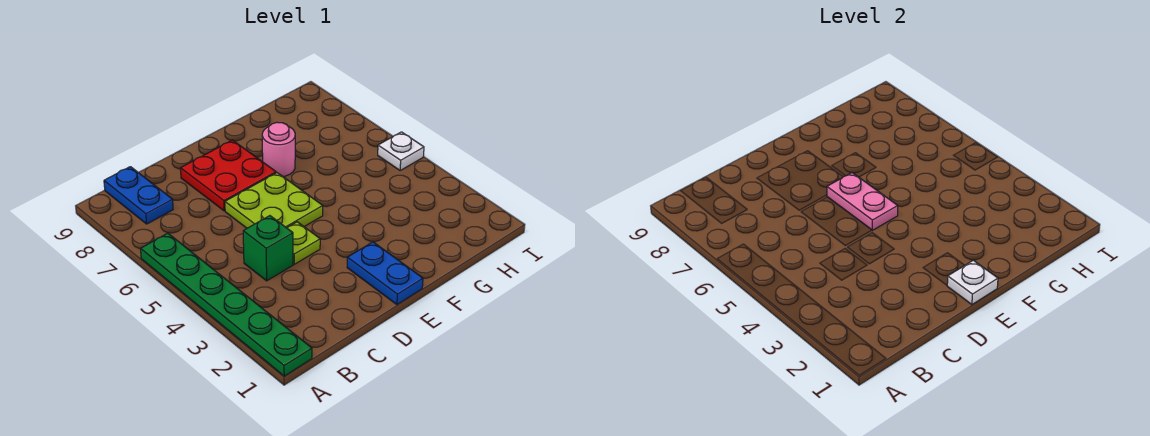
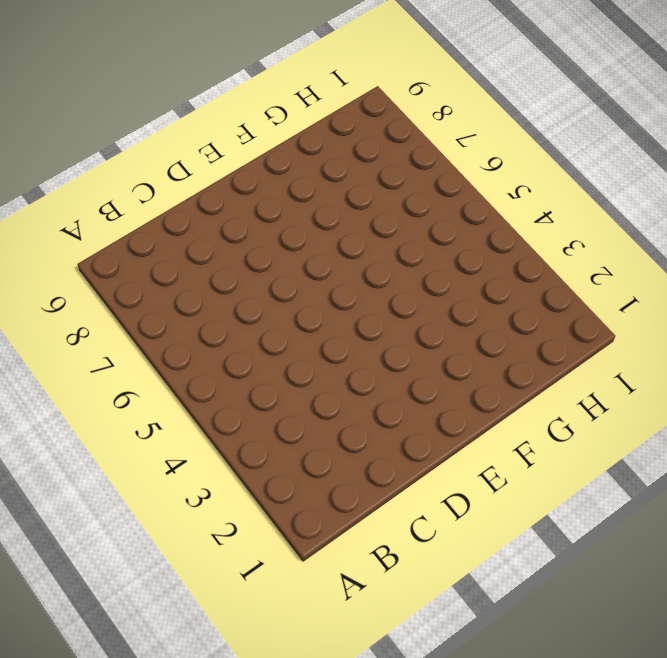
none -> green 1x6 plate [141,233,312,376]
none -> blue 1x2 plate [104,167,173,224]

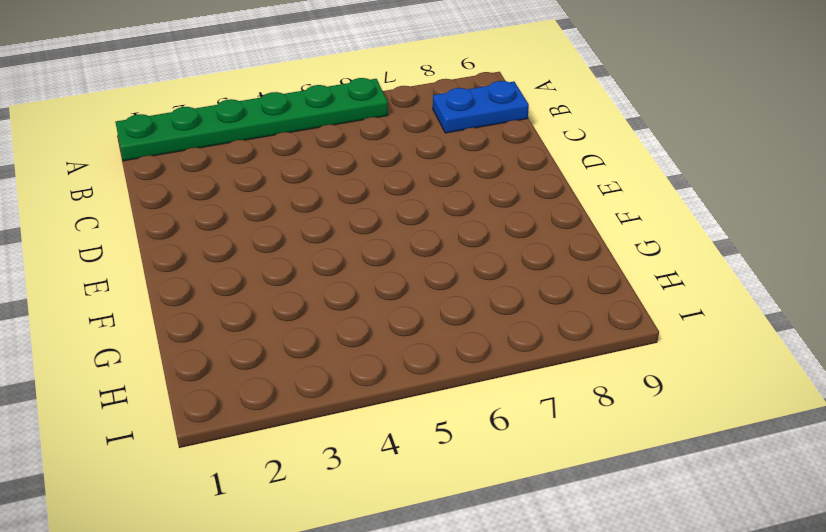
none -> green 1x1 brick [243,216,293,281]
none -> lime 1x1 plate [287,222,320,264]

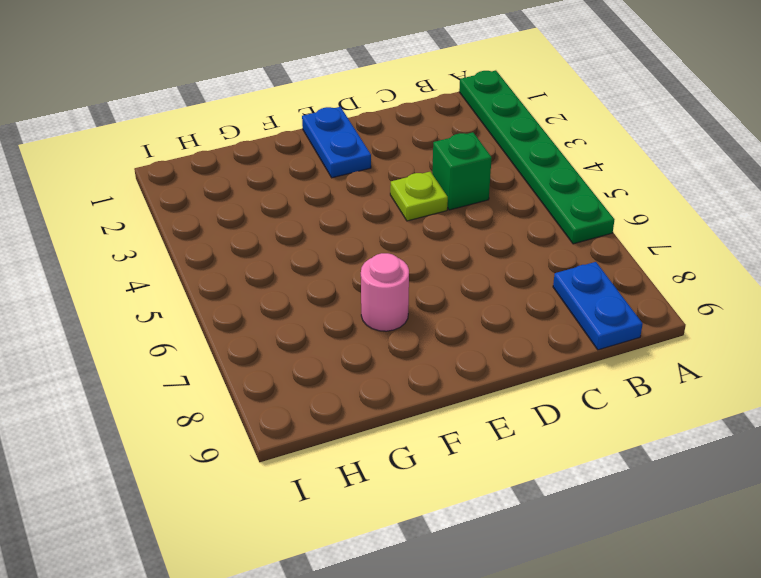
none -> lime 2x2 plate [225,173,323,228]
none -> red 2x2 plate [181,140,276,211]

